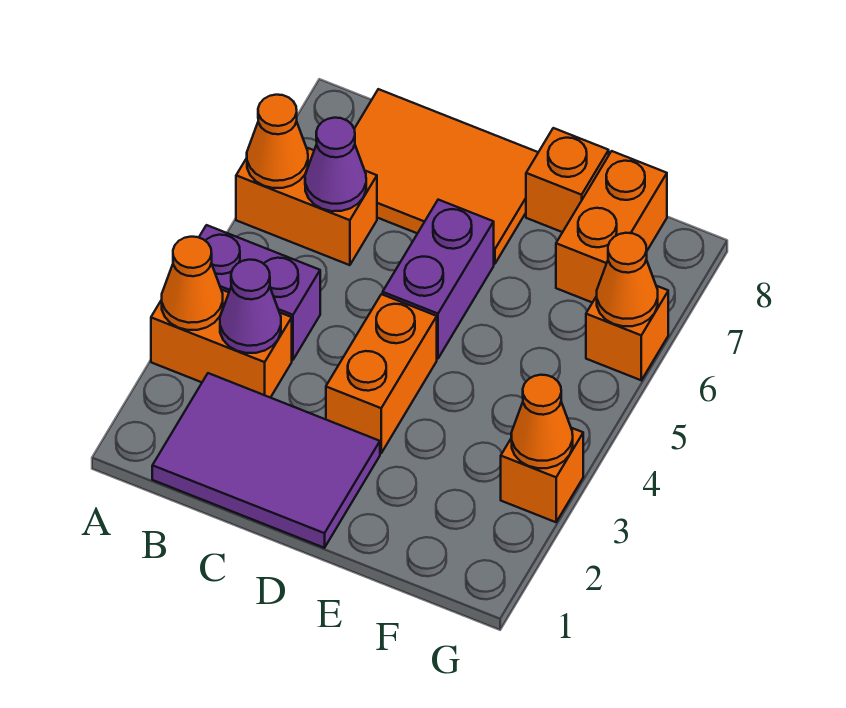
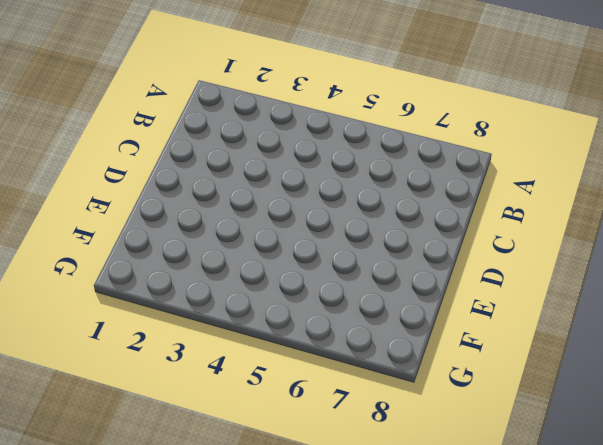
none -> orange 1x2 brick [151,290,292,398]
none -> purple 1x2 brick [199,225,320,360]
none -> orange 1x2 brick [236,147,377,265]

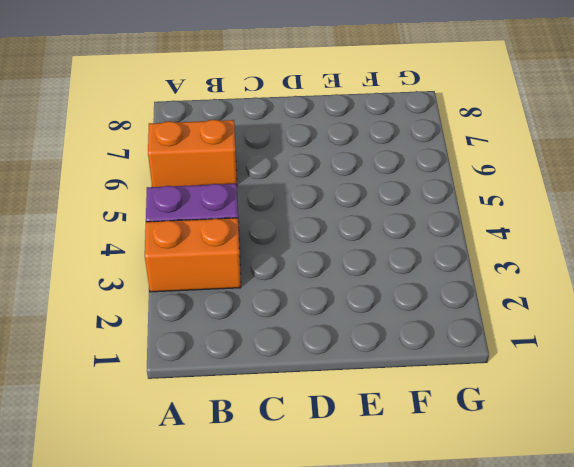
none -> purple 2x3 tile [152,373,380,548]
none -> orange 2x3 tile [355,89,538,264]
none -> orange 1x2 brick [326,294,437,453]

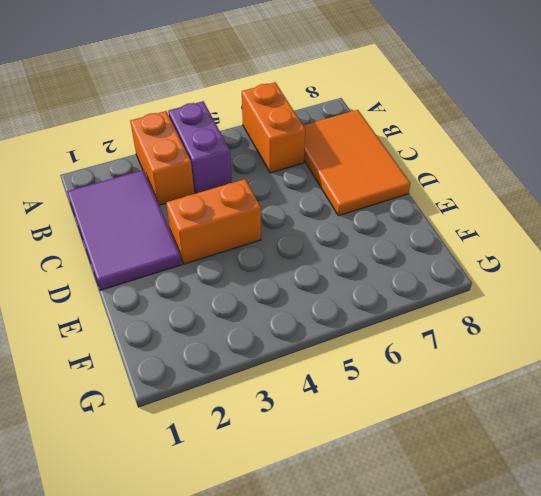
none -> purple 1x2 brick [383,200,494,359]
none -> orange 1x1 brick [526,128,609,232]
none -> orange 1x2 brick [556,151,667,303]

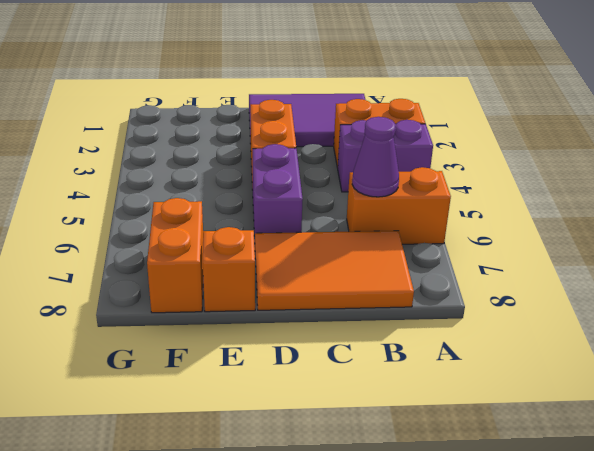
none -> orange 1x1 brick [501,428,583,522]
none -> orange 1x1 brick [586,286,668,380]
none -> orange 1x1 cone [162,237,223,330]

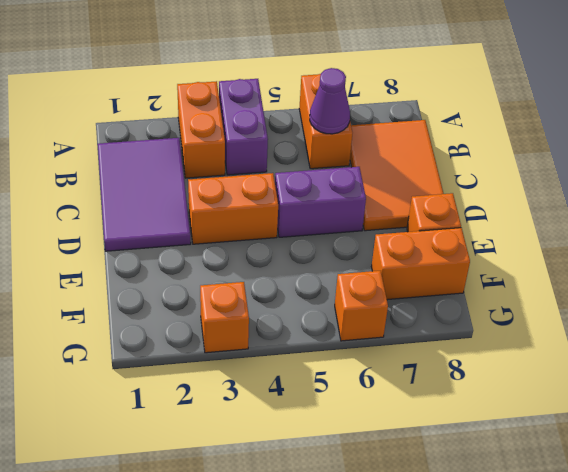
none -> orange 1x1 cone [162,237,223,330]
none -> orange 1x1 cone [247,95,308,188]
none -> purple 1x1 cone [220,260,281,353]

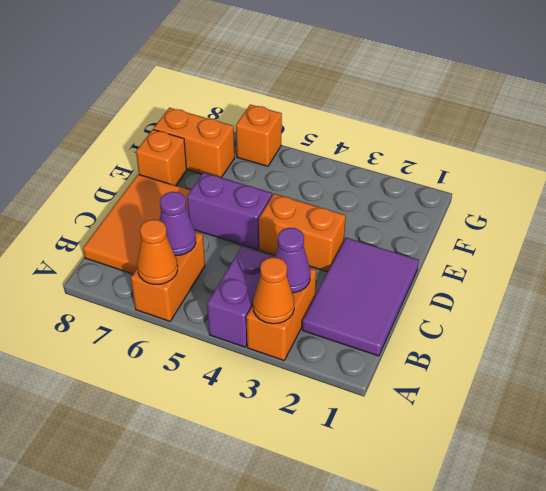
none -> orange 1x1 brick [501,428,583,522]
none -> orange 1x1 cone [511,375,573,468]
none -> orange 1x1 cone [597,233,658,326]

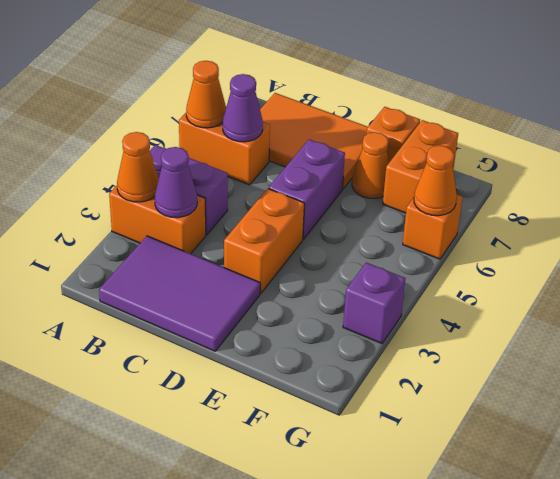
orange 1x1 cone [352,132,389,198] -> orange 1x1 cone moved to [511,375,573,468]
purple 1x1 brick [343,262,406,344] -> orange 1x1 brick [501,428,583,522]

